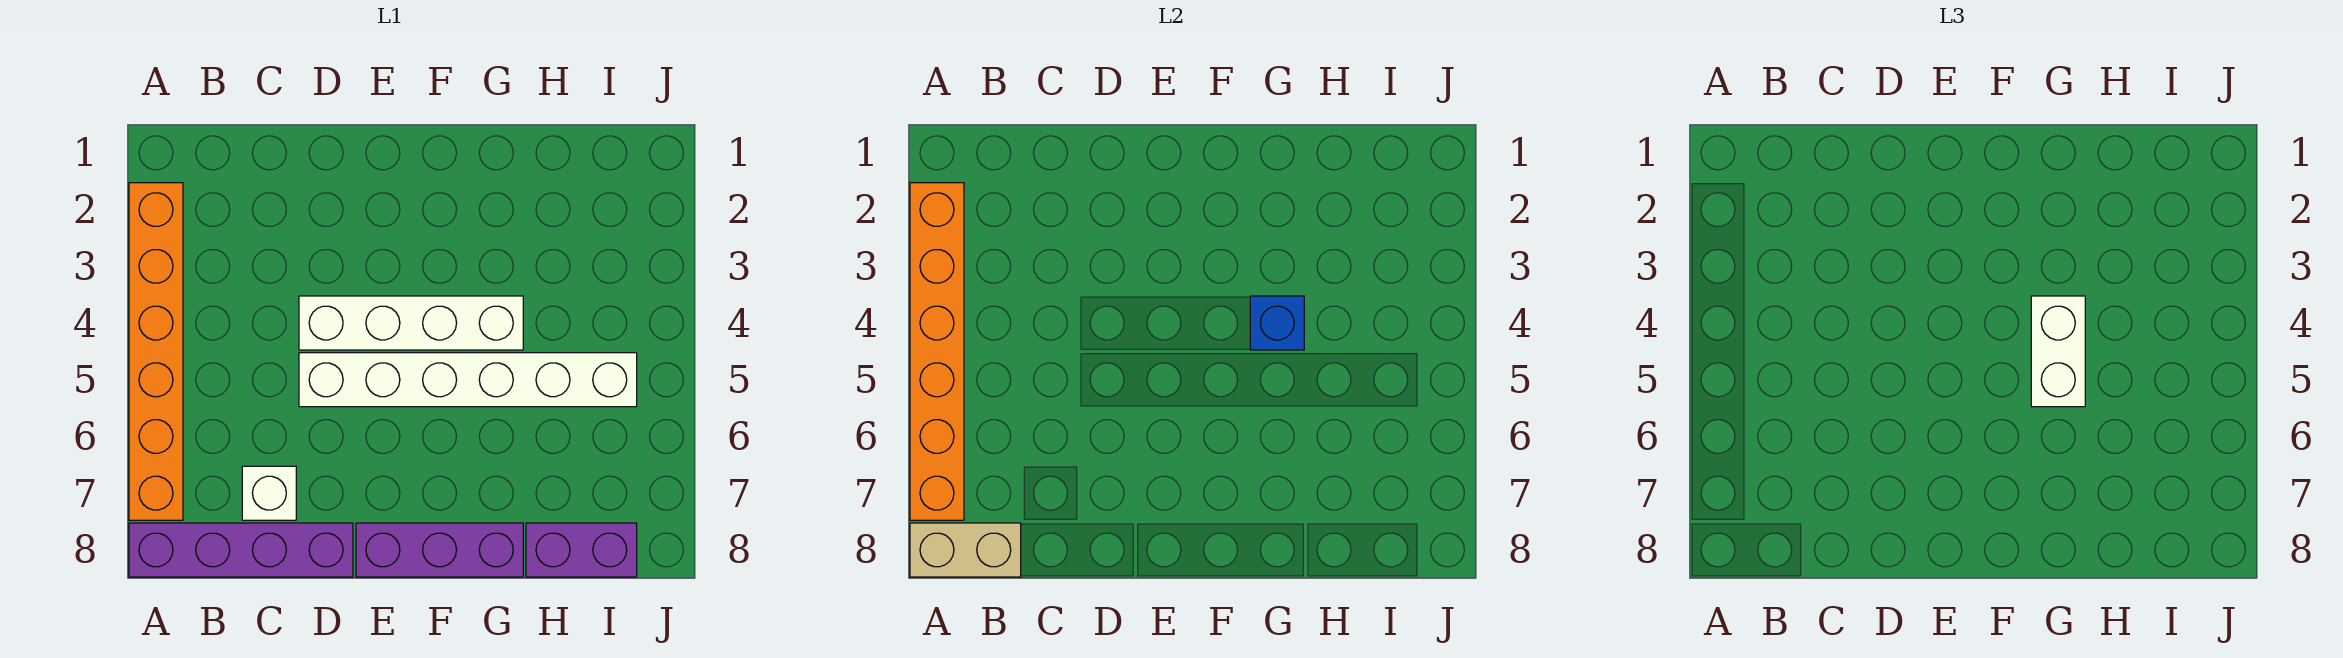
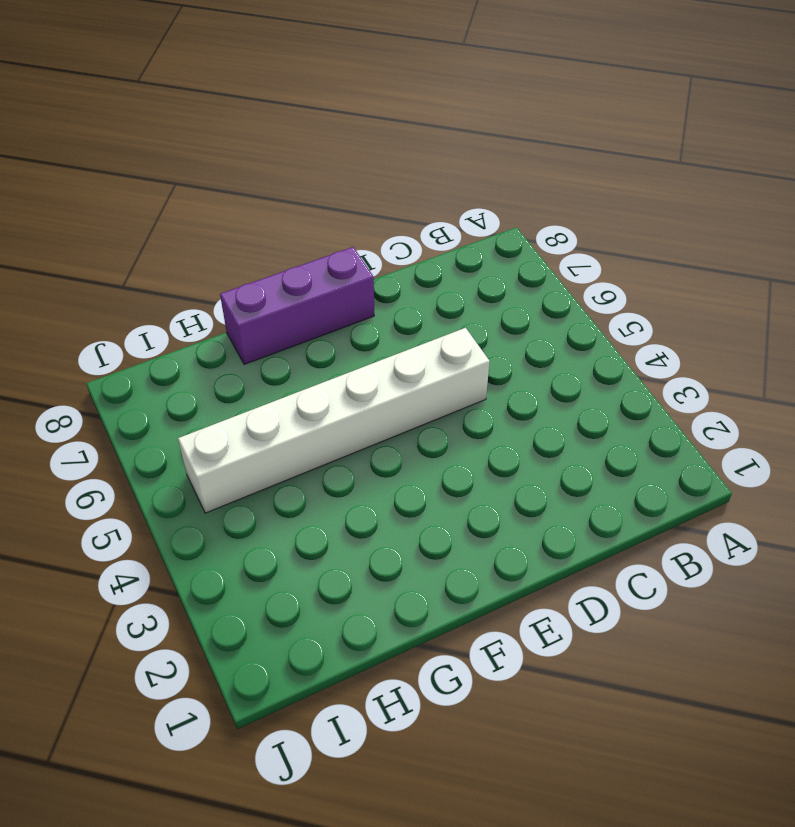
none -> orange 1x6 brick [129,183,183,520]
none -> purple 1x4 brick [129,523,353,577]

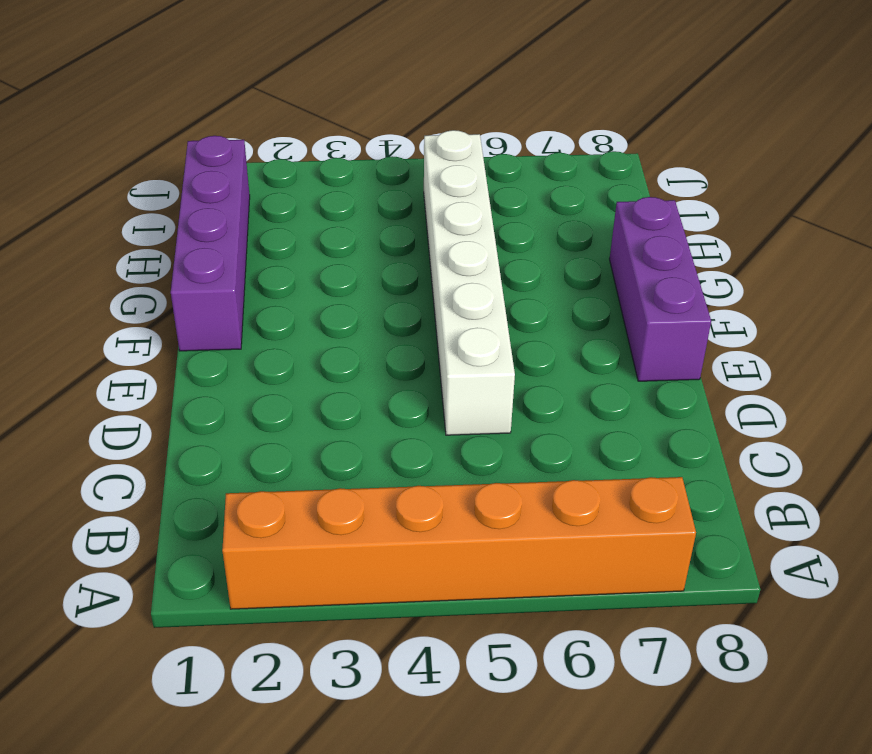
purple 1x4 brick [171,136,250,351] -> purple 1x4 brick moved to [129,523,353,577]
none -> white 1x1 brick [242,466,296,520]
none -> white 1x4 brick [299,296,523,350]

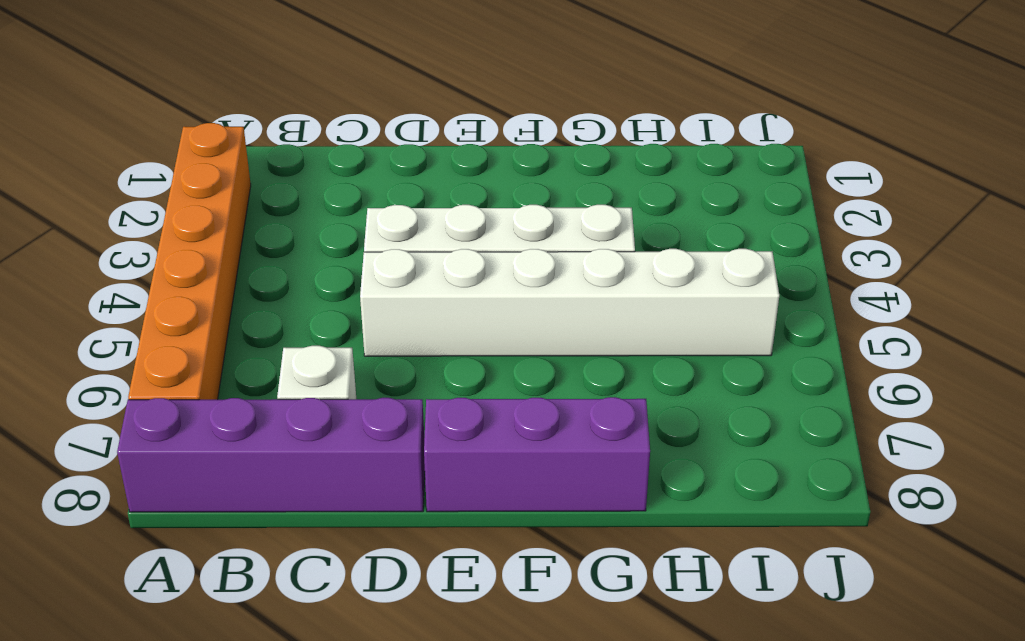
none -> purple 1x2 brick [526,523,637,577]
none -> orange 1x6 brick [910,183,964,520]

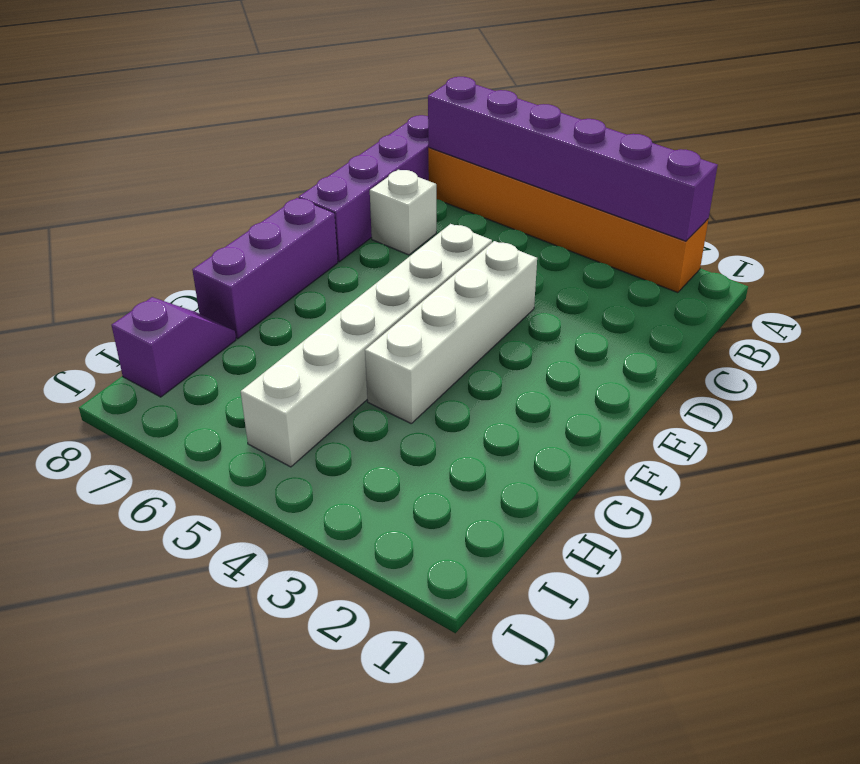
purple 1x6 brick [428,77,718,241] -> orange 1x6 brick [910,183,964,520]
purple 1x2 slope [112,297,236,397] -> purple 1x2 brick [526,523,637,577]
none -> tan 1x2 brick [910,523,1021,577]
none -> blue 1x1 brick [1250,296,1304,350]

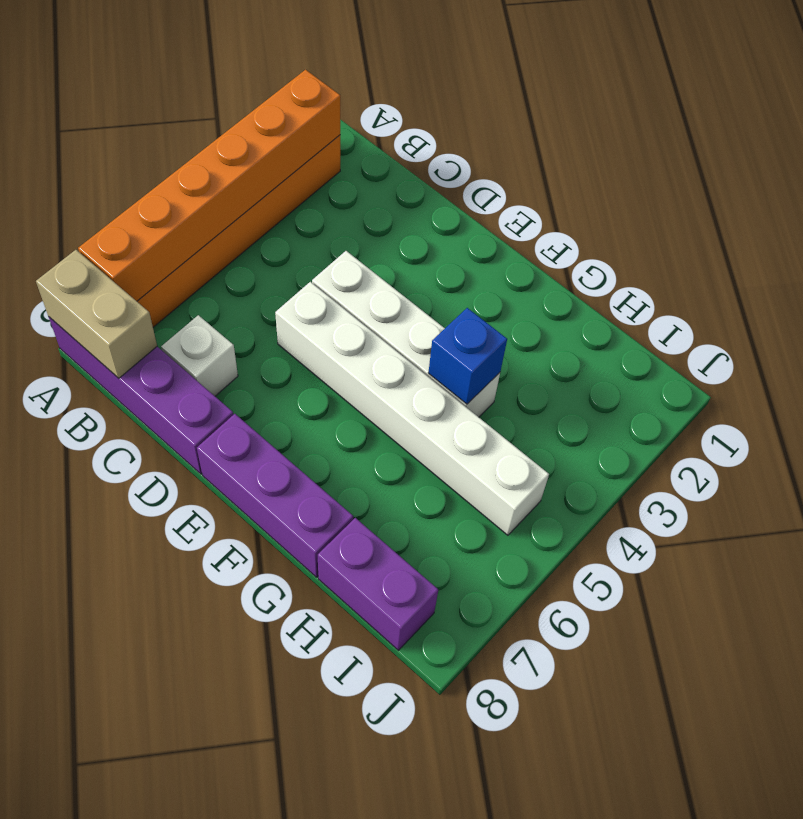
none -> white 1x2 brick [2031,296,2085,407]

